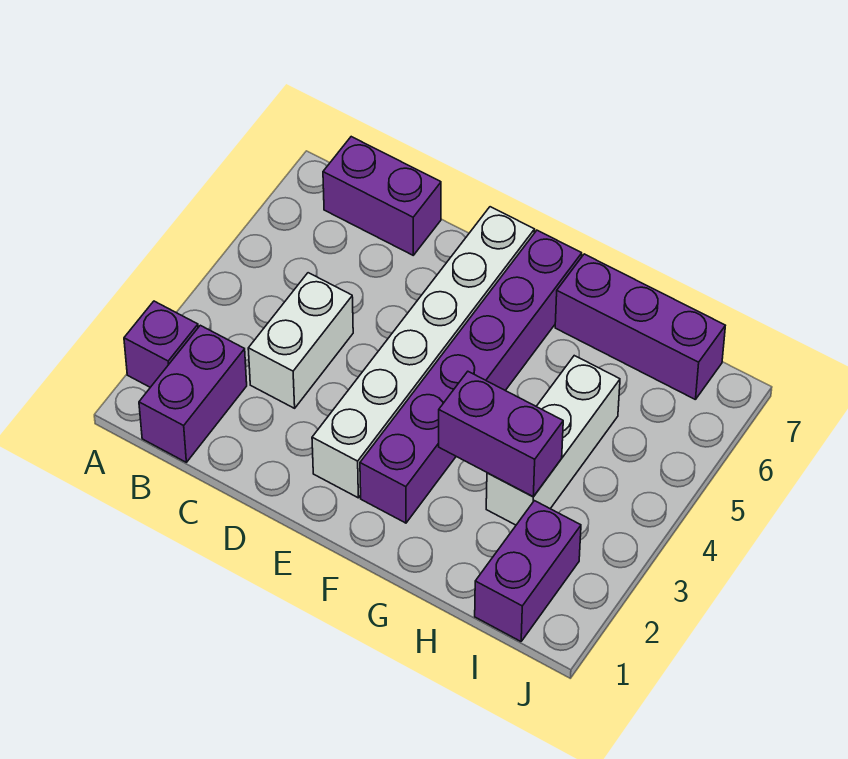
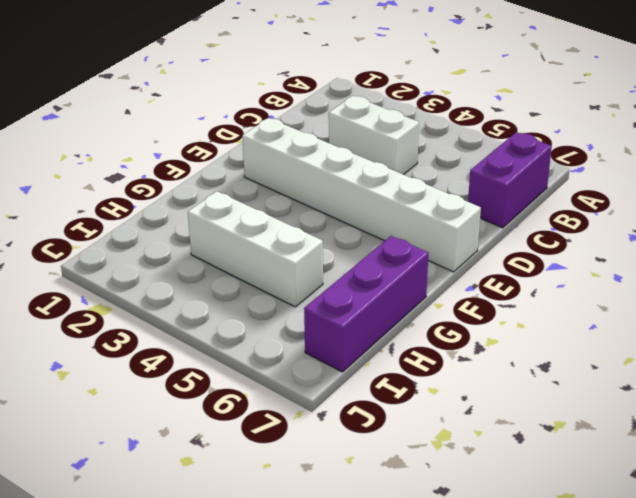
none -> purple 1x1 brick [124,301,198,387]
none -> purple 1x2 brick [139,325,247,462]

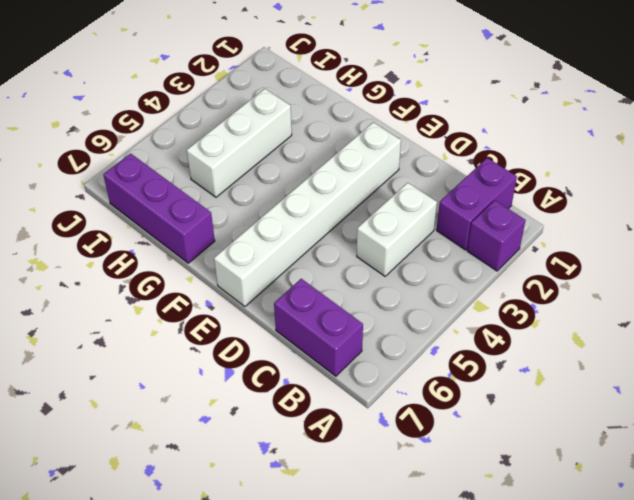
none -> purple 1x6 brick [360,230,582,523]
none -> purple 1x2 brick [475,501,581,641]

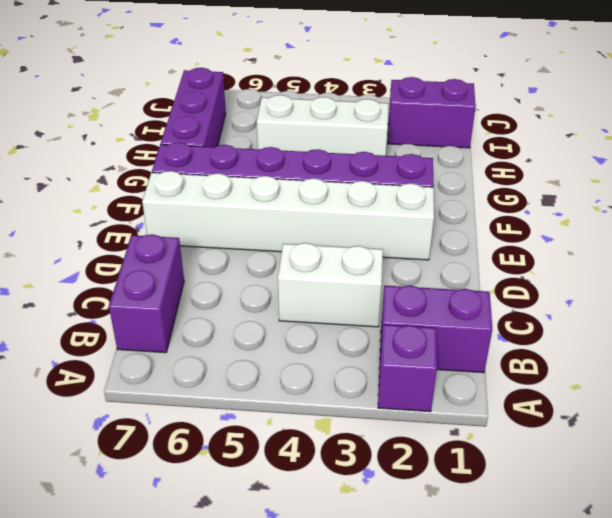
none -> purple 1x2 brick [439,372,563,497]

